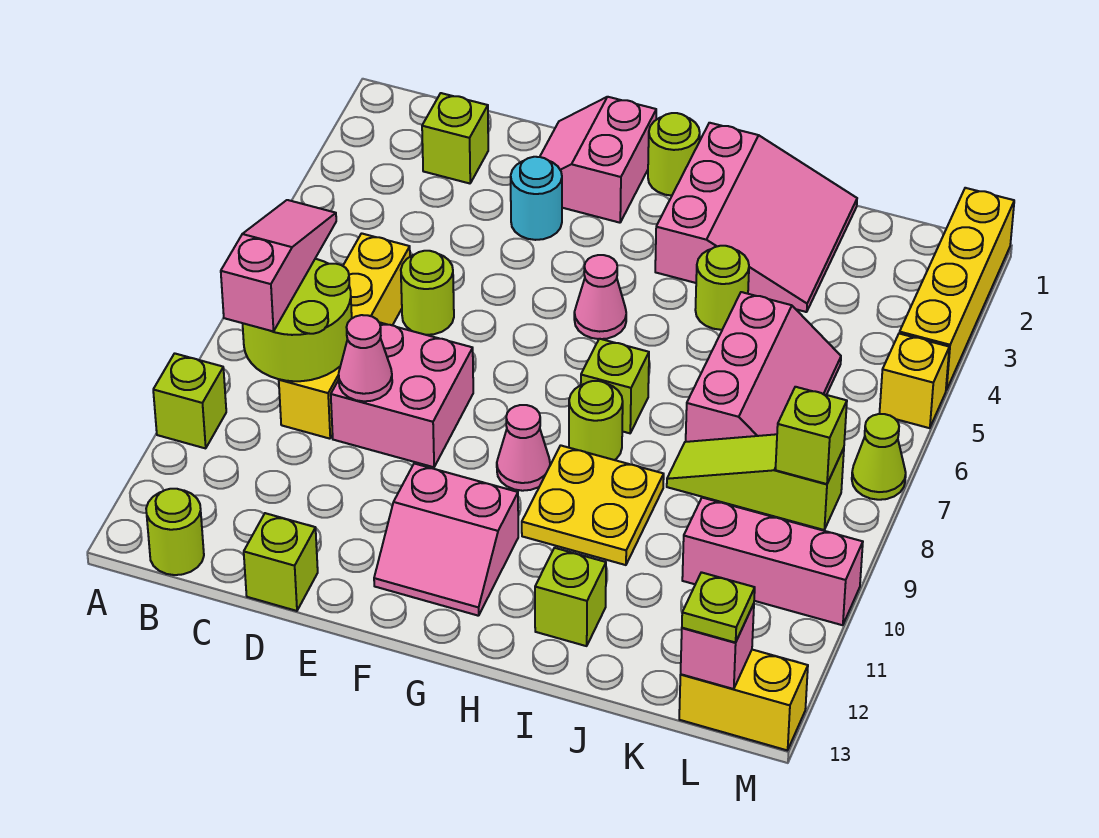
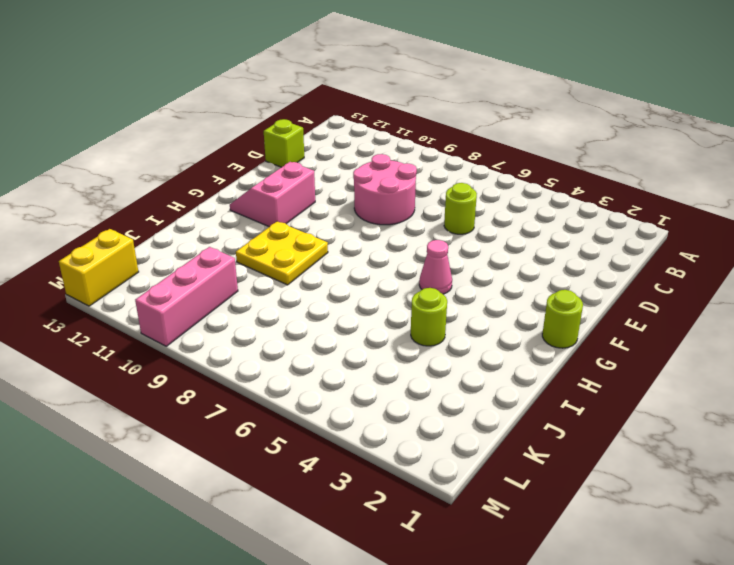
pink 2x2 round brick [353,154,417,225] -> pink 2x2 brick [331,322,473,467]
none -> lime 1x1 brick [153,353,226,448]
none -> lime 1x1 round brick [146,489,204,575]
none -> lime 1x1 brick [422,93,488,183]
none -> yellow 1x4 brick [279,233,410,439]

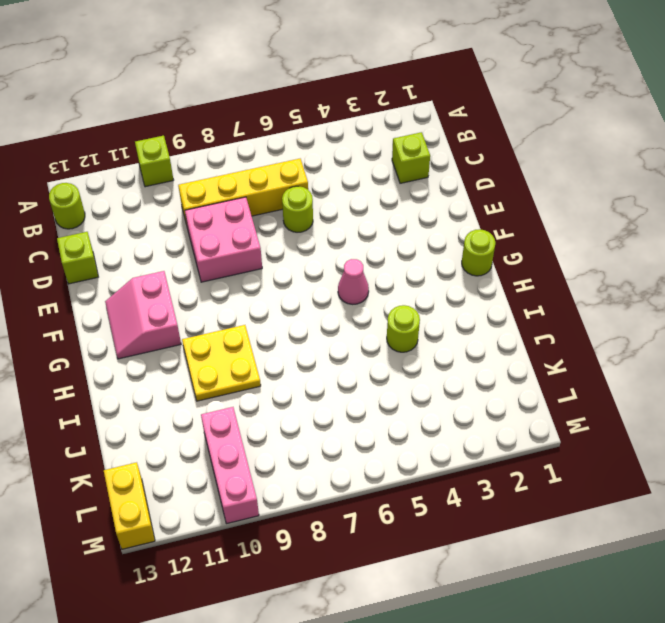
none -> pink 2x2 slope [540,97,656,223]
none -> cyan 1x1 round brick [511,157,562,240]
none -> pink 1x1 cone [497,405,550,491]
none -> pink 3x3 slope [655,123,857,312]

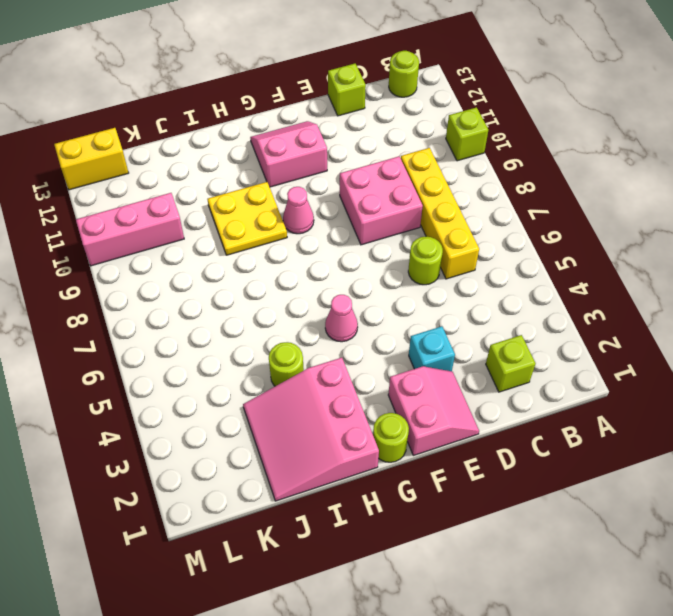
cyan 1x1 brick [409,326,455,371] -> cyan 1x1 round brick [511,157,562,240]
none -> lime 1x1 brick [581,339,649,433]
none -> lime 1x1 round brick [569,381,623,460]
none -> lime 1x1 brick [535,548,606,646]
none -> pink 2x3 slope [686,292,841,442]

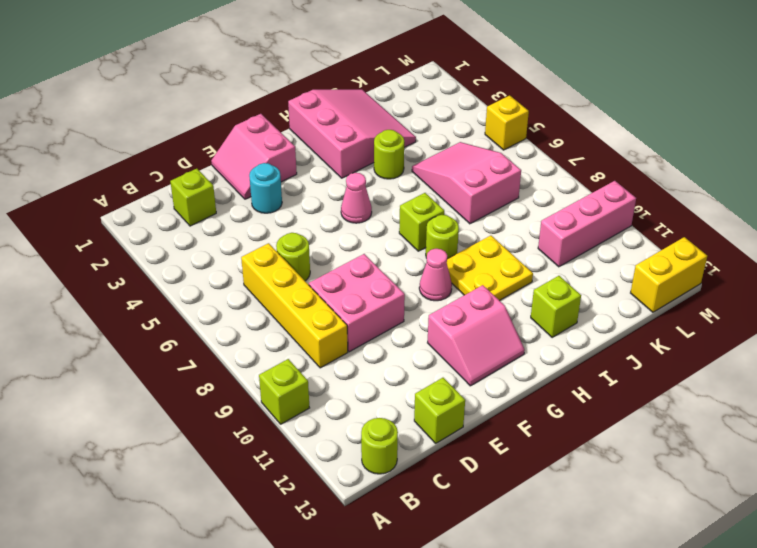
pink 2x3 slope [412,142,521,224] -> pink 2x3 slope turned to [686,292,841,442]
none -> lime 1x1 round brick [648,113,700,196]
none -> lime 1x3 slope [667,434,844,530]
none -> yellow 1x4 brick [899,188,1014,390]
none -> lime 1x1 cone [852,414,906,500]

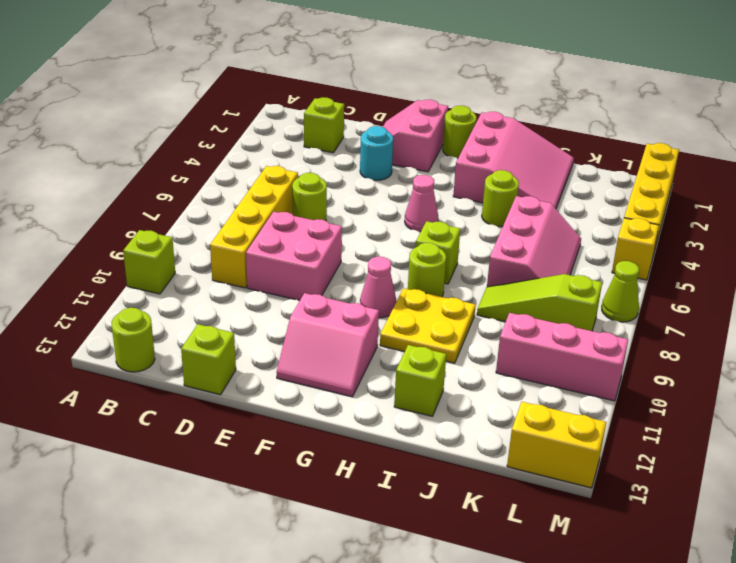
none -> lime 2x2 round brick [243,259,352,381]
none -> pink 1x1 cone [339,315,392,401]
none -> lime 1x1 brick [776,387,847,484]
none -> pink 1x1 brick [681,604,754,689]

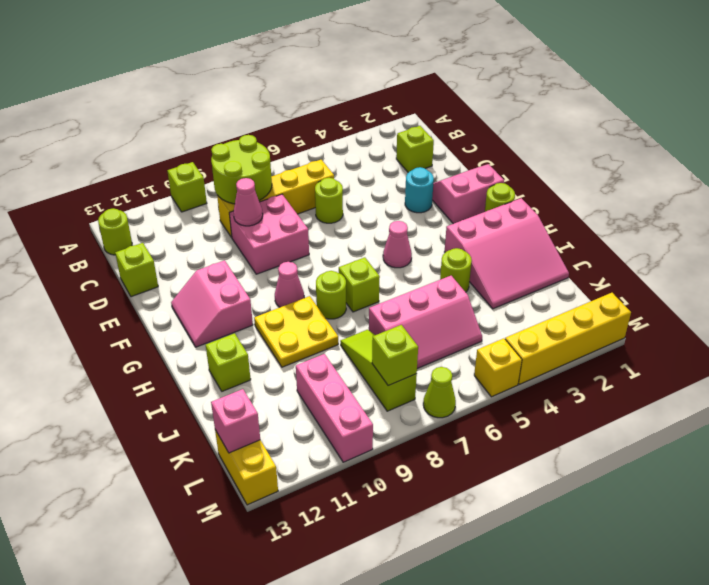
none -> pink 1x3 slope [221,200,336,331]
none -> lime 1x1 plate [682,572,755,643]

